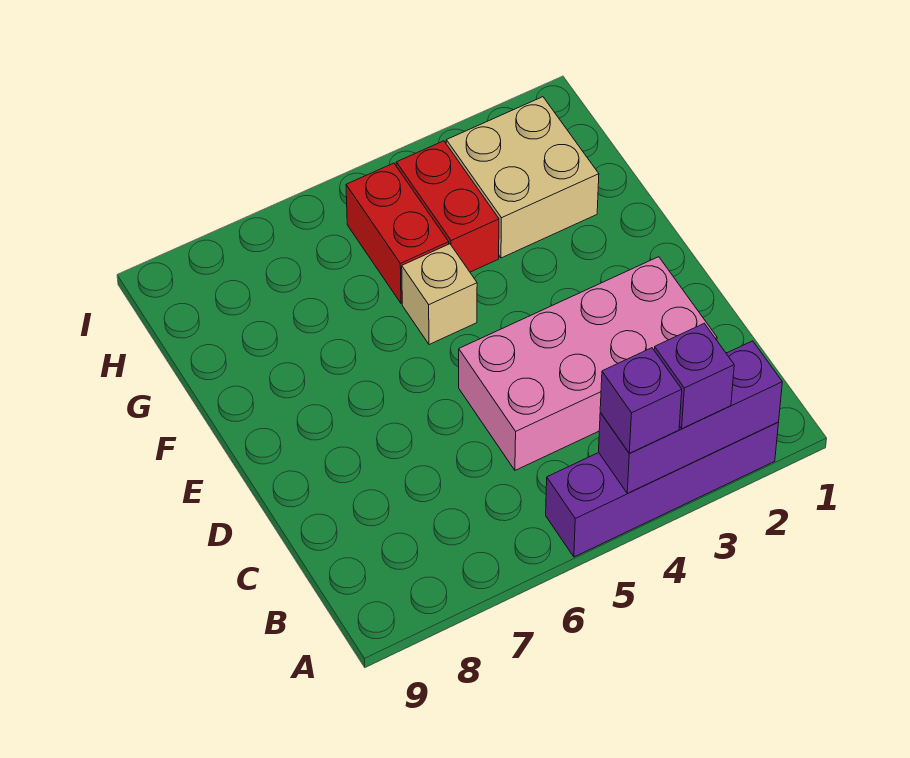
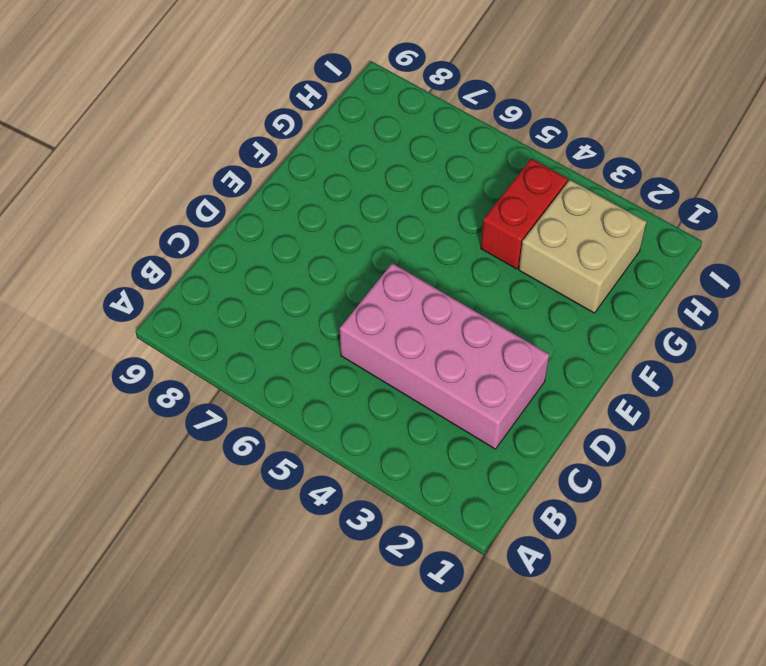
none -> purple 1x4 brick [546,422,779,557]
none -> tan 1x1 brick [402,244,477,345]

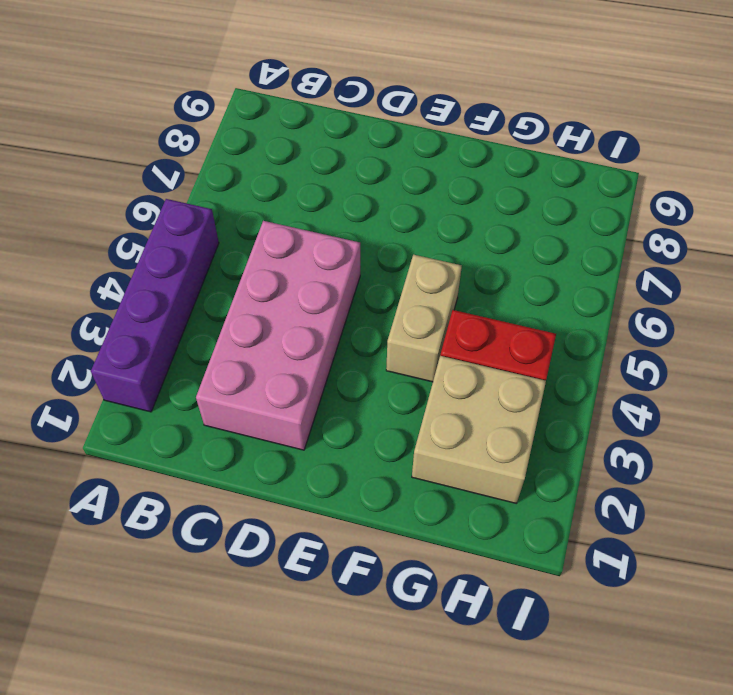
tan 1x2 brick [386,255,462,382] -> tan 1x1 brick [402,244,477,345]
none -> red 1x2 brick [346,163,449,303]
none -> purple 1x3 brick [599,341,782,493]

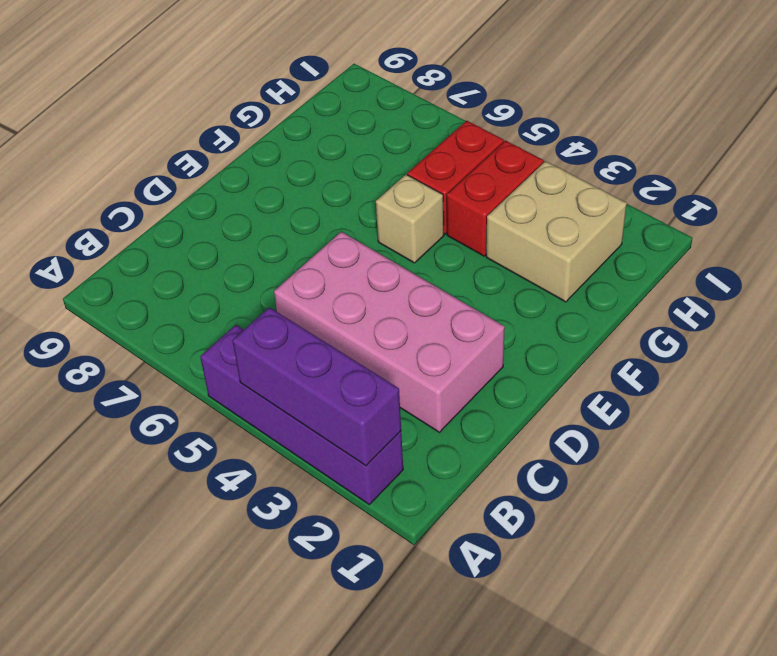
none -> purple 1x1 brick [654,323,734,429]
none -> purple 1x1 brick [600,348,682,454]

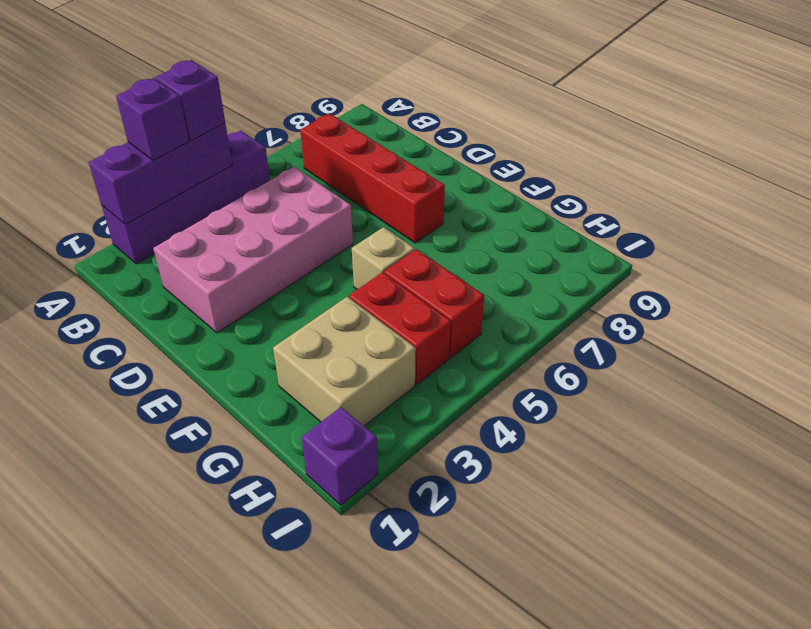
red 1x4 brick [300,114,445,243] -> none
purple 1x1 brick [301,407,378,505] -> none

